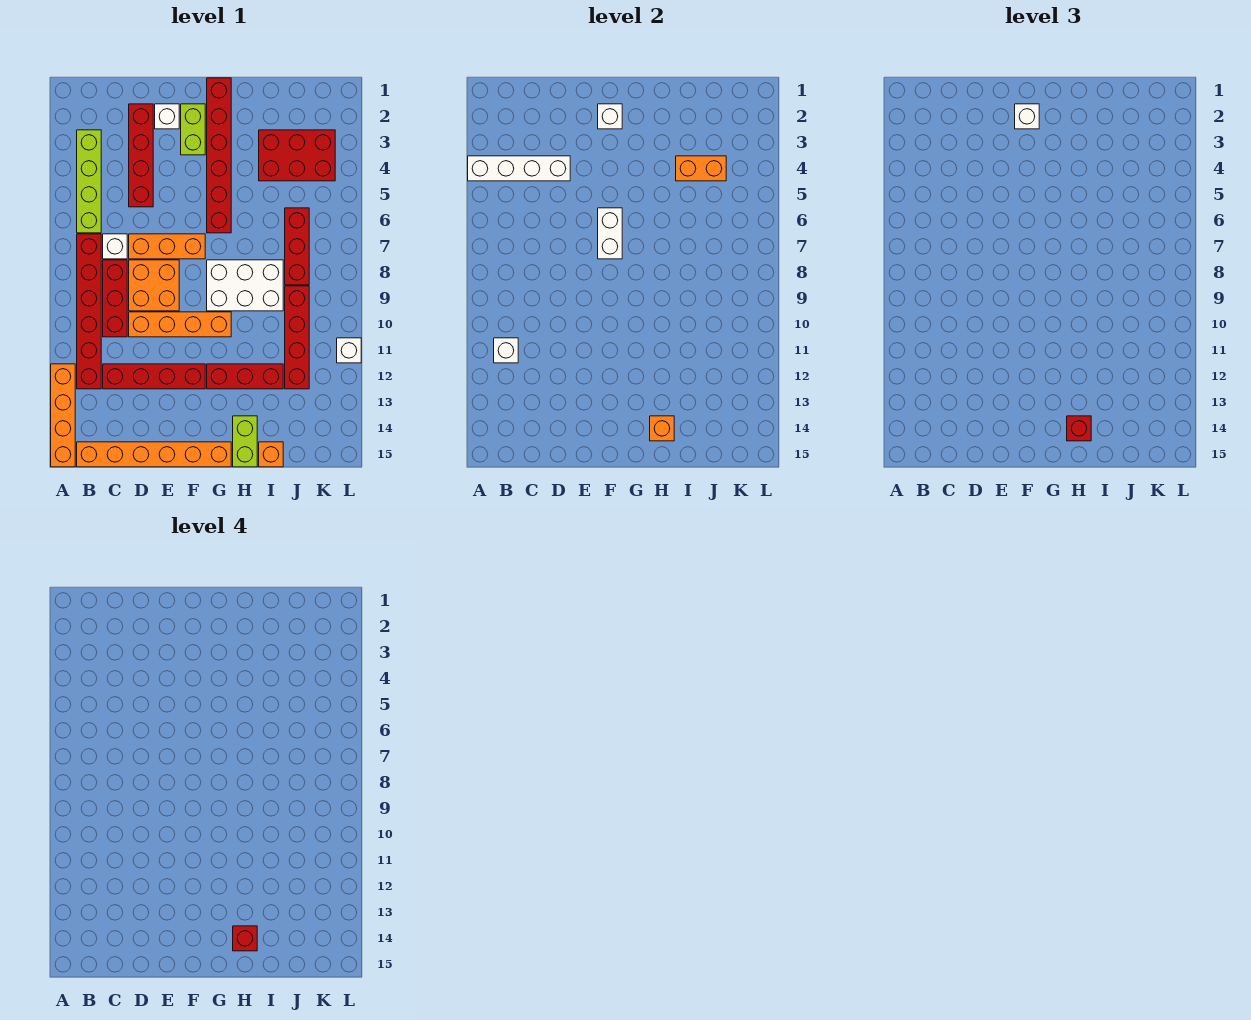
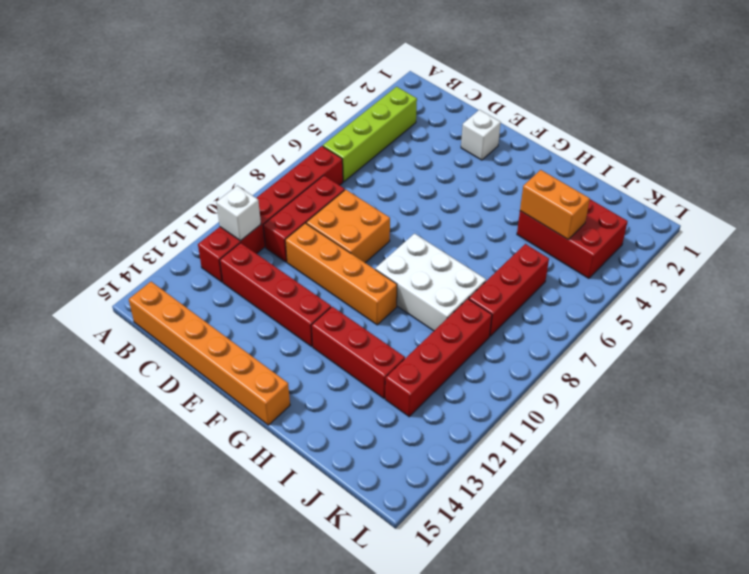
none -> orange 1x4 brick [51,364,75,467]
none -> white 1x1 brick [103,234,127,259]
none -> red 1x4 brick [129,104,153,207]
none -> orange 1x3 brick [129,234,205,259]

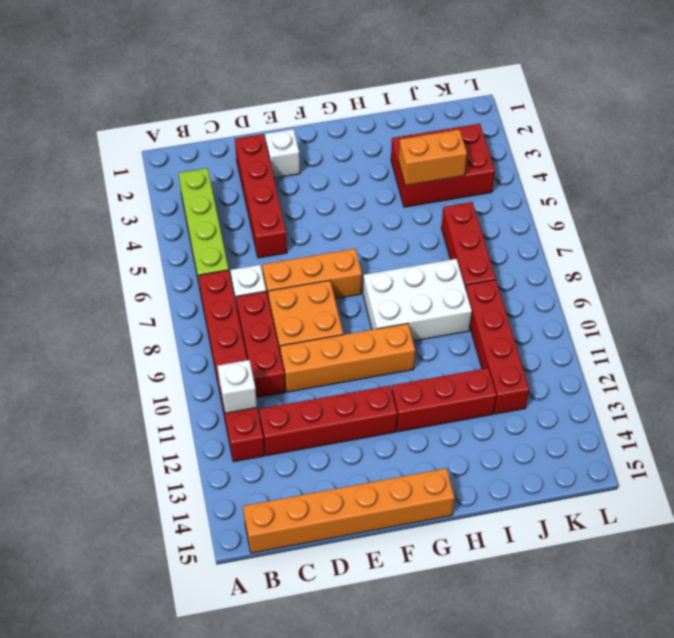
none -> orange 1x4 brick [51,364,75,467]
none -> lime 1x2 brick [181,104,205,155]
none -> red 1x6 brick [207,78,231,233]
none -> lime 1x2 brick [233,416,257,467]

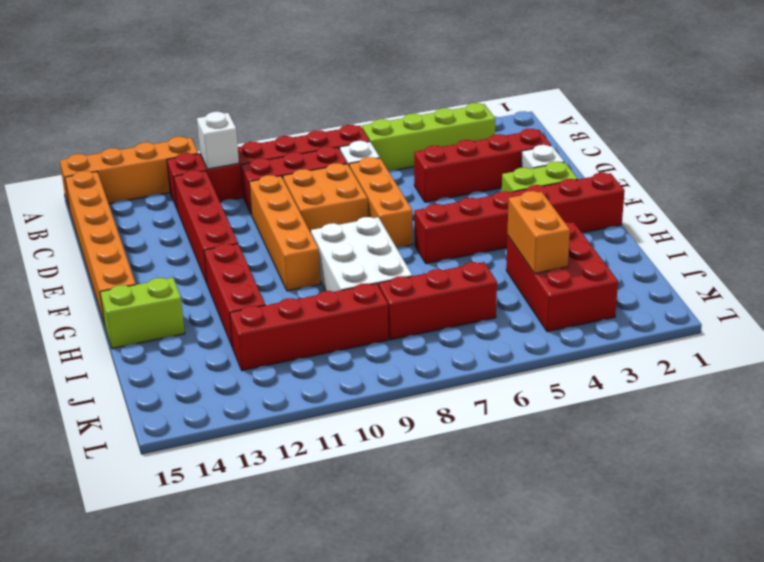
none -> orange 1x1 brick [259,442,283,467]
none -> white 1x1 brick [337,338,361,363]
none -> white 1x4 brick [468,156,570,181]
none -> white 1x1 brick [598,104,622,129]

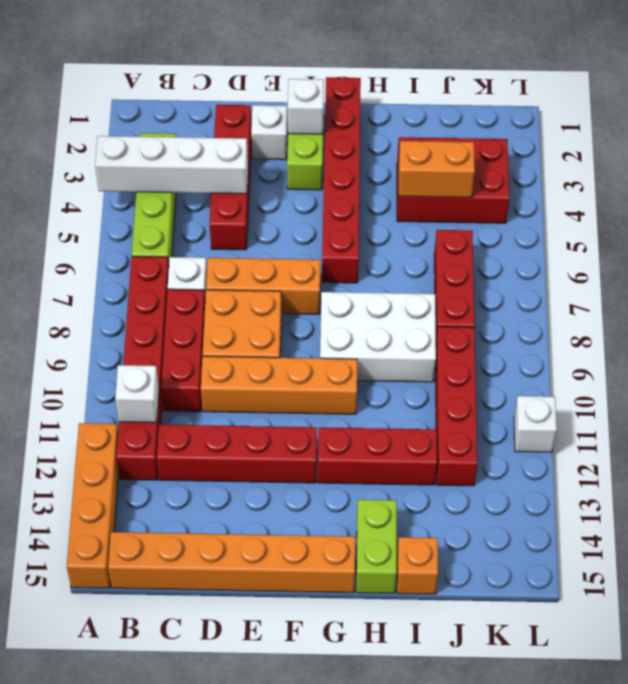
none -> white 1x2 brick [598,208,622,259]
none -> orange 1x1 brick [650,416,674,441]
none -> white 1x1 brick [1015,104,1039,129]
none -> red 1x1 brick [1067,416,1091,441]

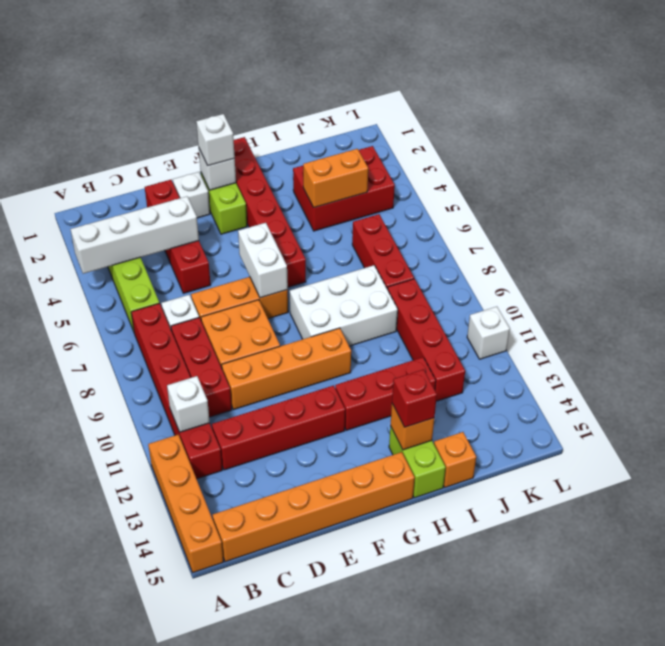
none -> red 1x1 brick [233,926,257,951]

